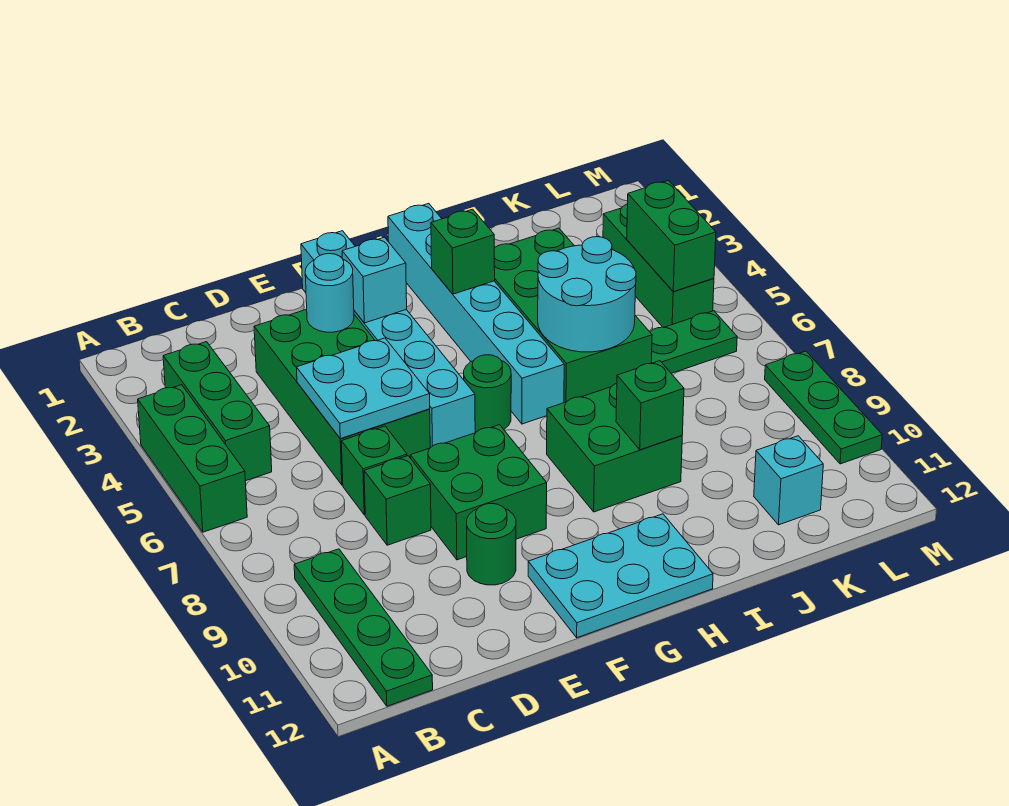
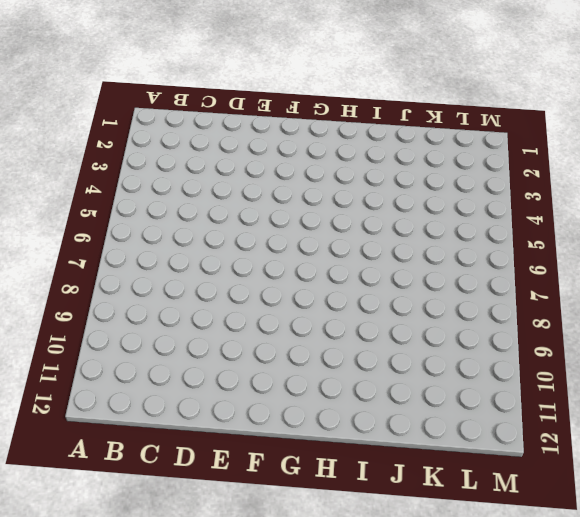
none -> green 1x3 brick [138,385,247,532]
none -> green 1x3 brick [163,342,272,481]
none -> green 1x4 plate [294,549,433,706]

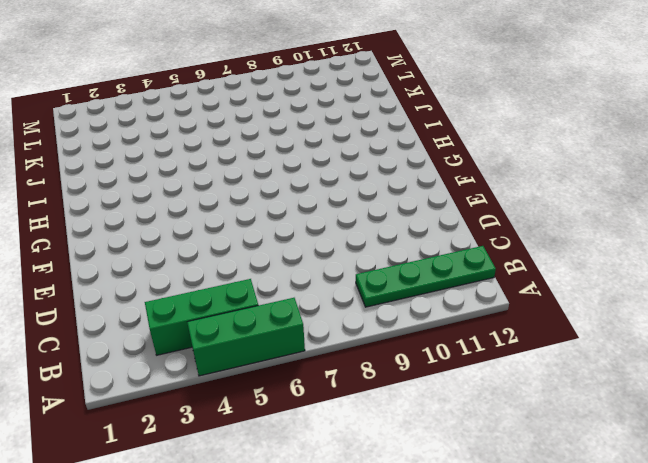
none -> green 2x4 brick [254,309,430,485]
none -> green 1x1 brick [341,426,407,515]
none -> green 1x1 brick [364,456,431,545]

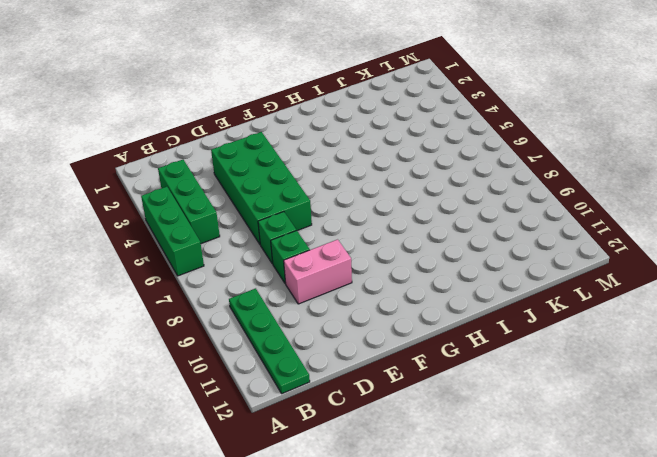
pink 1x2 brick [284,239,352,304] -> green 2x2 brick [410,425,547,560]
none -> green 1x1 round brick [467,503,516,585]
none -> cyan 1x6 brick [301,231,475,448]
none -> cyan 2x3 plate [528,514,713,638]

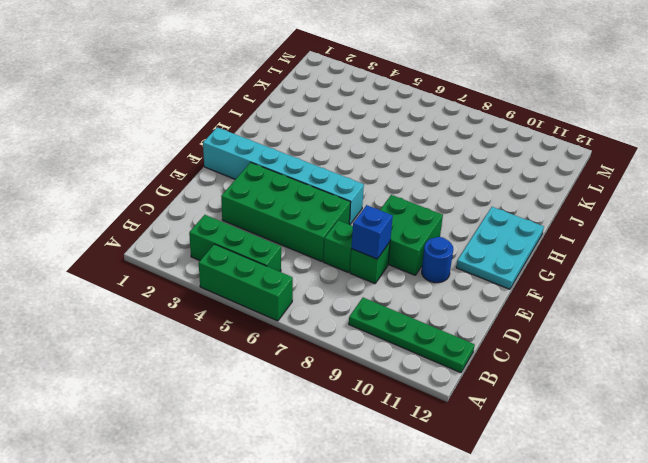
blue 1x1 brick [351,205,393,259] -> none
blue 1x1 round brick [422,237,453,283] -> green 1x1 round brick [467,503,516,585]
none -> green 1x1 round brick [464,355,511,432]
none -> cyan 1x6 brick [388,204,564,424]
none -> green 2x2 brick [547,383,682,512]

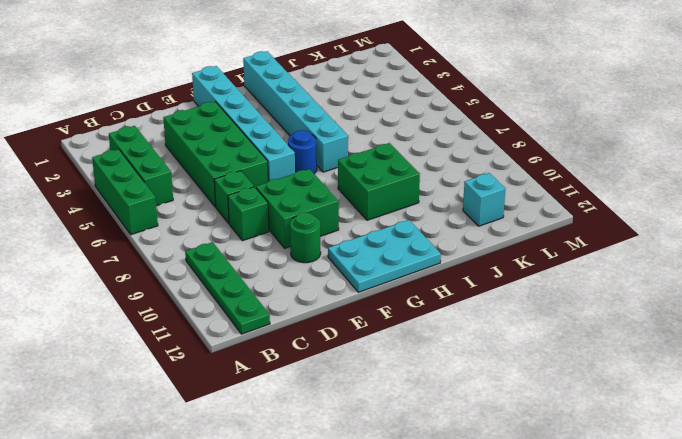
blue 1x1 round brick [288,130,317,174] -> green 1x1 round brick [464,355,511,432]
none -> green 2x4 brick [494,228,652,403]
none -> green 1x2 plate [650,311,737,373]
none -> green 1x3 brick [603,204,714,327]

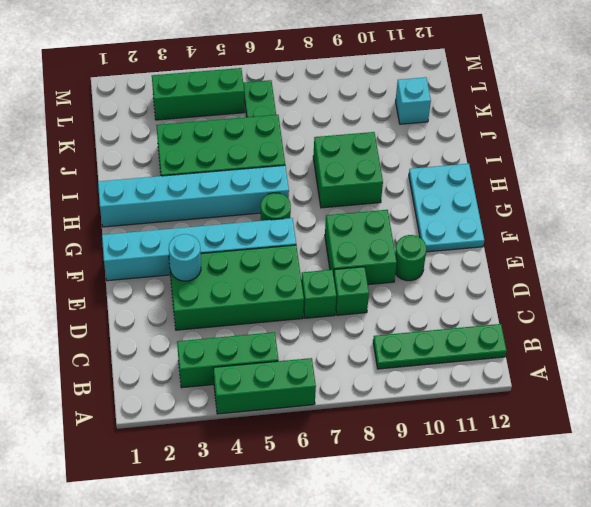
none -> green 1x3 plate [765,351,882,464]
none -> cyan 2x2 plate [296,338,430,439]
none -> cyan 1x1 brick [342,237,407,323]

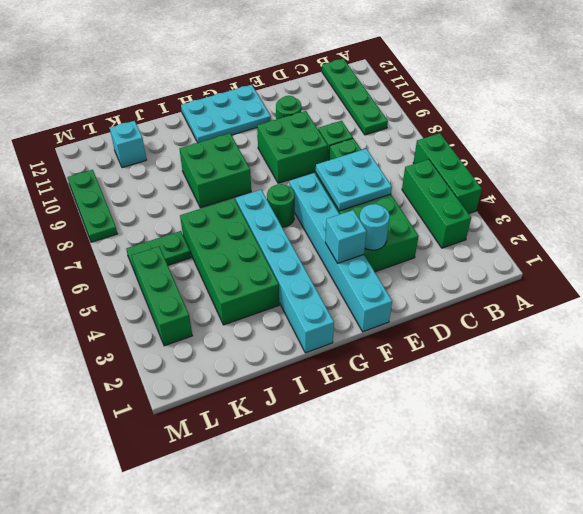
none -> green 1x1 brick [431,209,495,294]
none -> cyan 2x2 round brick [538,237,636,352]
none -> green 1x1 brick [616,361,684,450]

